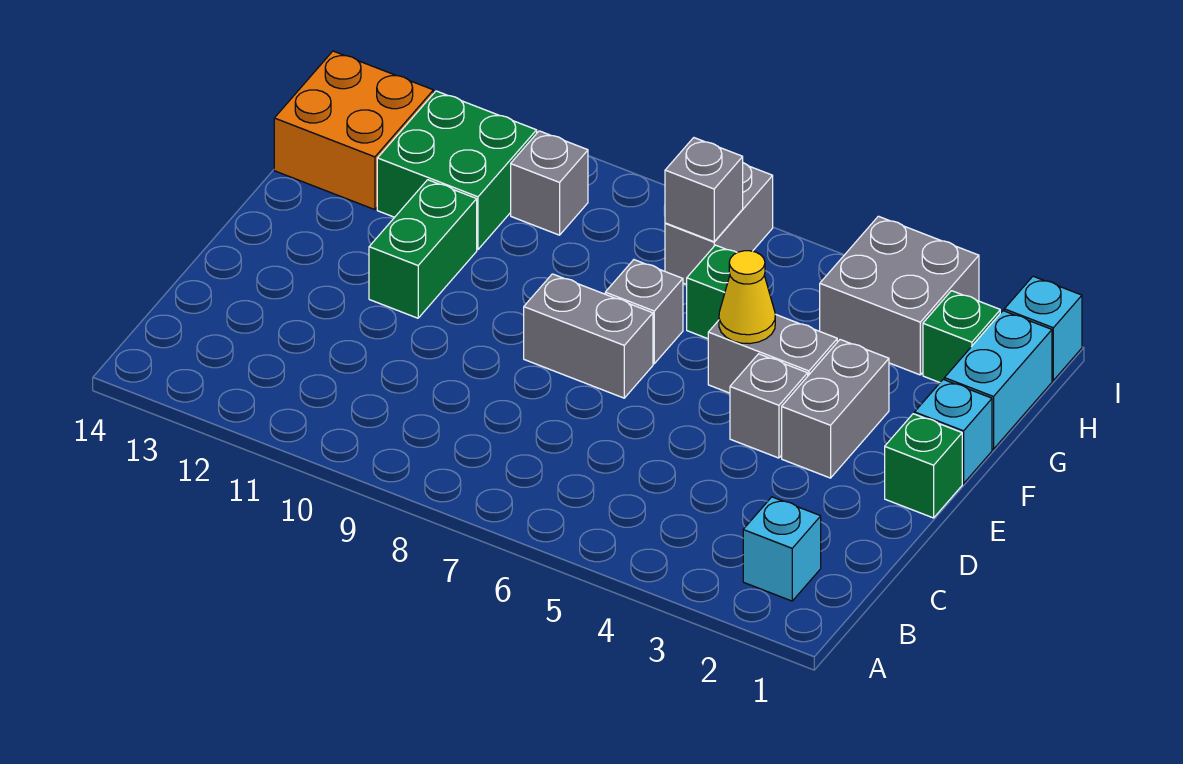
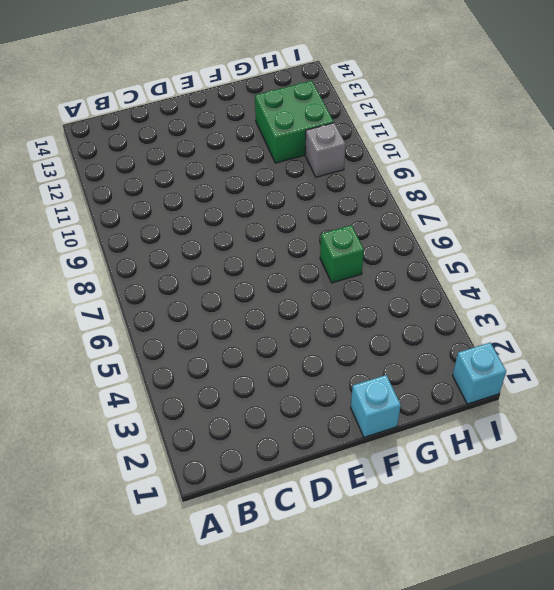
none -> cyan 1x1 brick [743,497,821,601]
none -> green 1x1 brick [885,414,962,518]
none -> grey 1x2 brick [782,340,889,478]

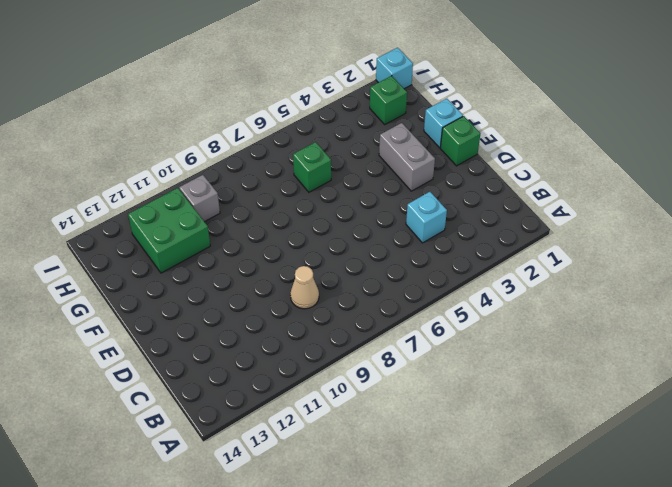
cyan 1x1 brick [406,192,447,243] -> cyan 1x1 brick moved to [743,497,821,601]
tan 1x1 cone [290,266,319,309] -> none
none -> grey 1x1 brick [730,354,808,458]
none -> grey 1x2 brick [524,274,653,398]
none -> green 1x2 brick [369,180,477,318]

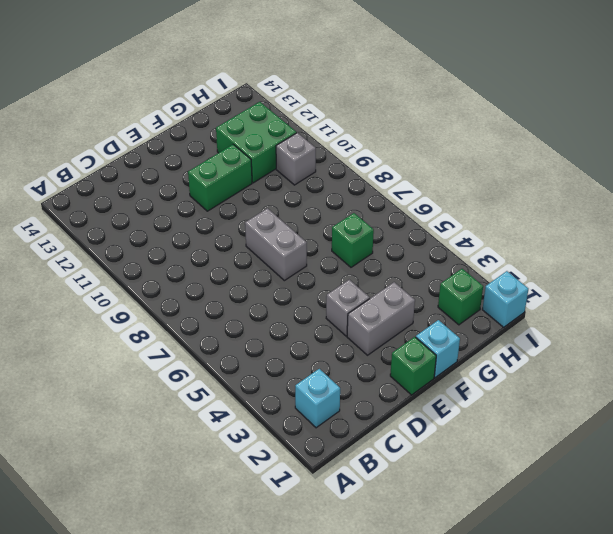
none -> grey 1x2 brick [708,314,837,393]
none -> grey 1x1 brick [605,260,683,364]
none -> cyan 1x2 brick [944,311,1052,449]

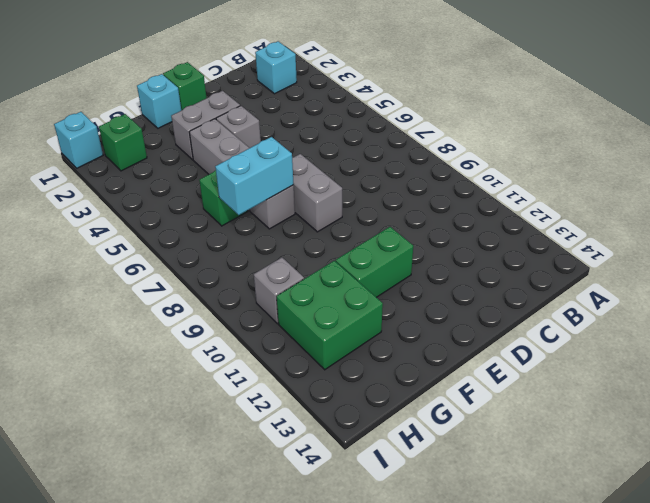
cyan 1x2 brick [215,137,294,215] -> cyan 1x2 brick moved to [944,311,1052,449]
none -> orange 2x2 brick [274,51,433,210]
none -> grey 2x2 brick [820,216,979,375]
none -> grey 1x2 brick [665,163,773,284]

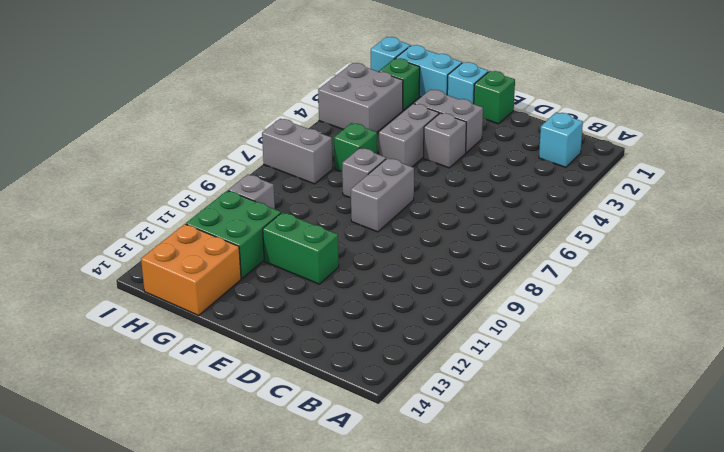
none -> yellow 1x1 cone [719,251,775,344]
none -> grey 1x1 brick [665,138,743,242]

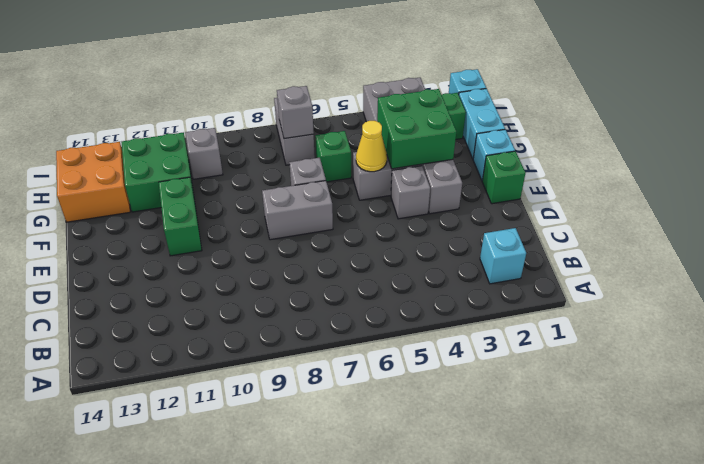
green 2x2 brick [377,89,456,169] -> none

